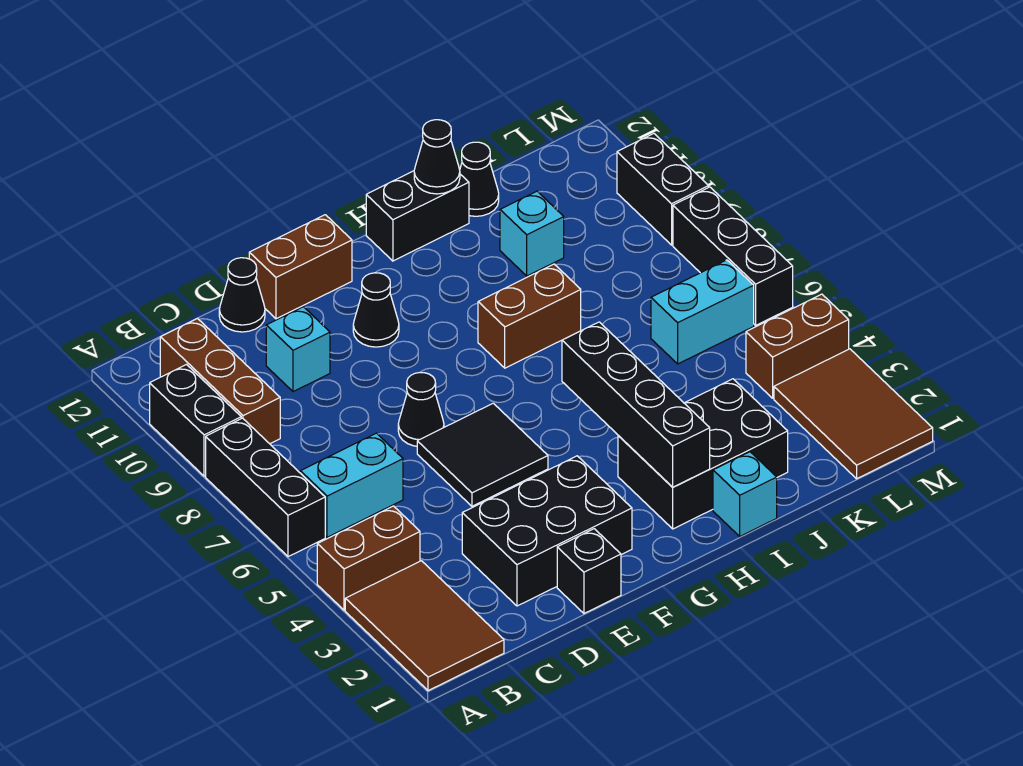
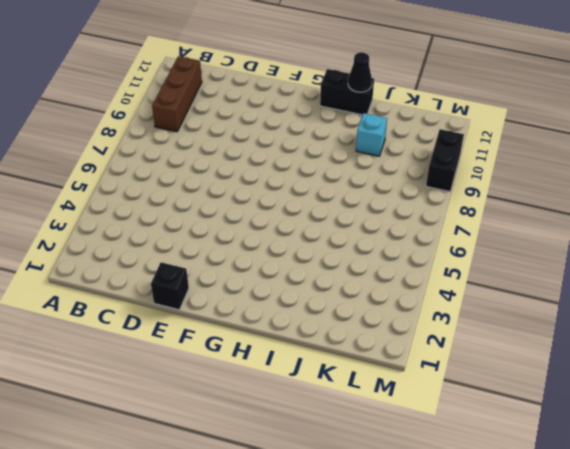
none -> brown 2x3 tile [345,561,504,691]
none -> brown 1x2 brick [317,506,420,610]
none -> black 1x3 brick [206,418,325,557]

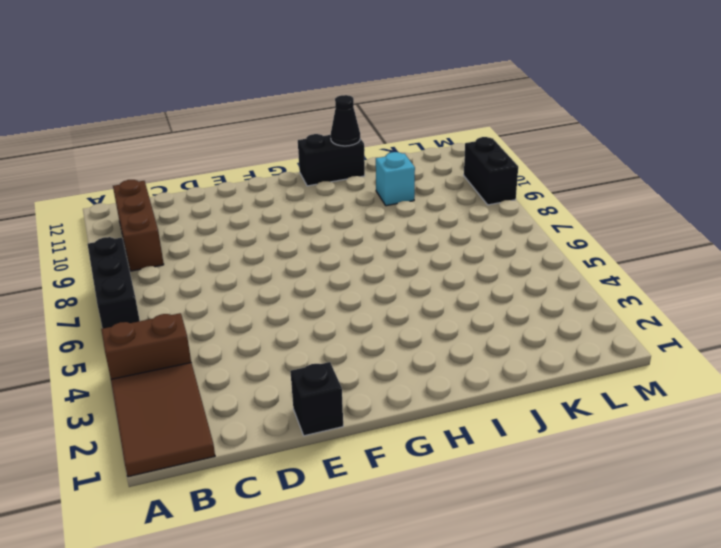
none -> black 1x2 brick [150,365,241,476]
none -> cyan 1x2 brick [300,433,403,537]
none -> black 2x3 brick [462,456,632,606]

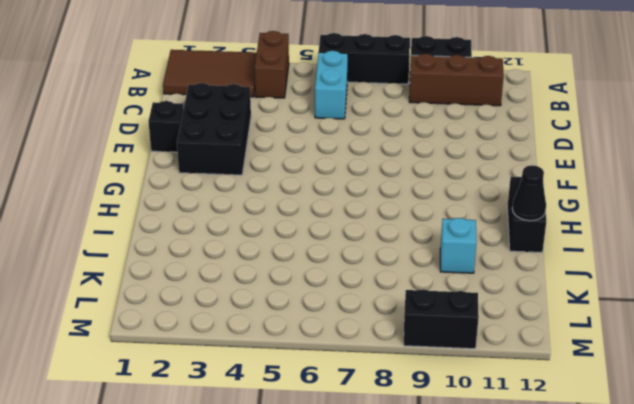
none -> cyan 1x1 brick [266,307,330,392]
none -> black 1x1 cone [219,258,265,332]
none -> black 2x2 tile [417,403,548,506]

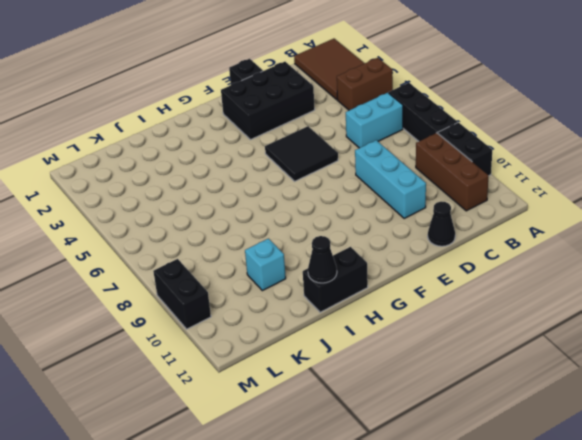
cyan 1x3 brick [355,140,426,218] -> cyan 1x1 brick [266,307,330,392]
none -> black 1x1 cone [398,372,444,446]
none -> brown 1x2 brick [249,215,352,319]
none -> black 1x1 cone [353,273,399,347]

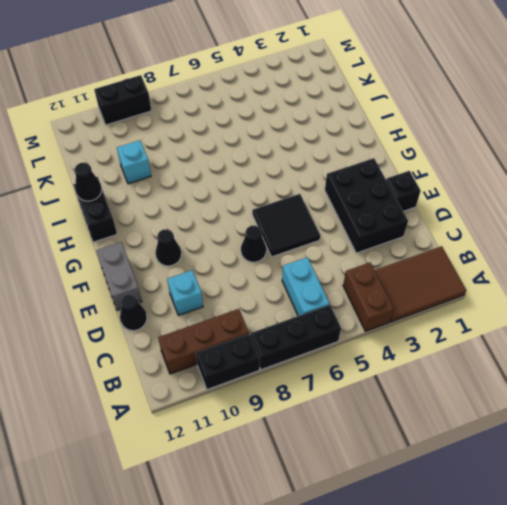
grey 1x2 brick [96,242,142,310] -> brown 1x2 brick [249,215,352,319]
none -> black 2x3 brick [618,379,788,529]
none -> brown 1x2 brick [478,264,581,368]
none -> cyan 1x1 brick [713,452,777,536]

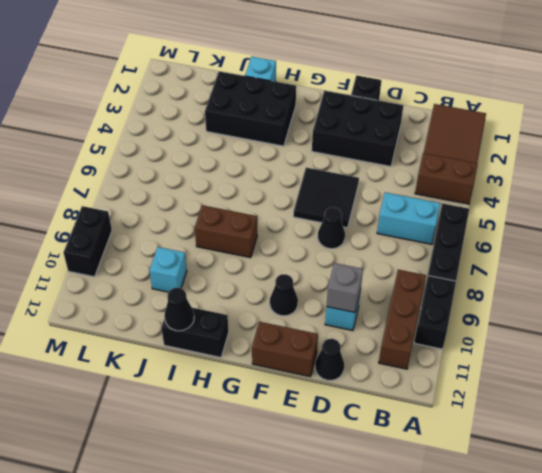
grey 1x1 brick [327,263,363,312] -> none
none -> black 1x1 cone [460,142,499,216]
none -> cyan 1x2 brick [651,260,754,364]
none -> brown 2x3 tile [774,349,933,479]

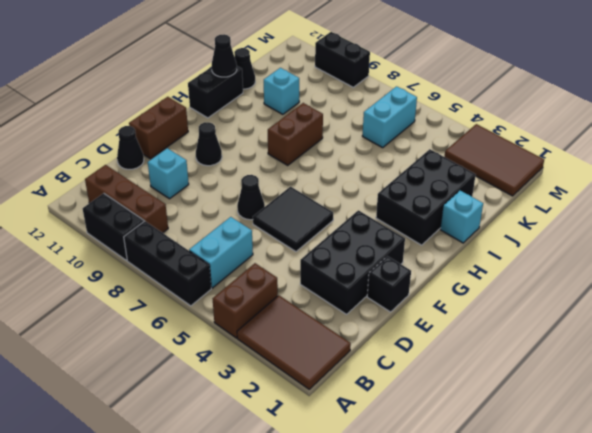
none -> brown 1x2 brick [746,294,849,398]
none -> black 1x3 brick [673,187,793,325]
none -> black 1x4 brick [562,322,710,487]

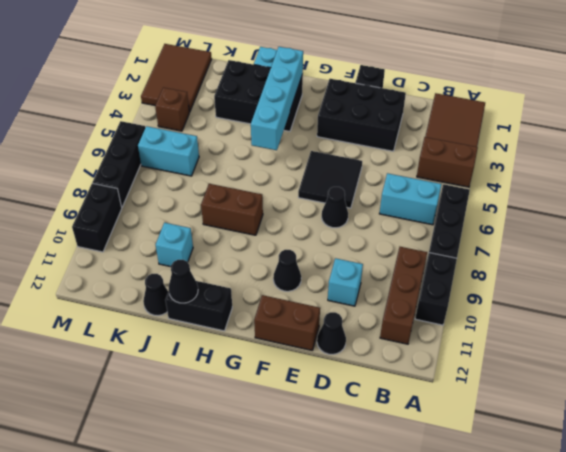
cyan 1x4 brick [251,47,303,150] -> black 1x4 brick [562,322,710,487]
brown 1x1 brick [155,87,189,131] -> brown 1x2 brick [746,294,849,398]

